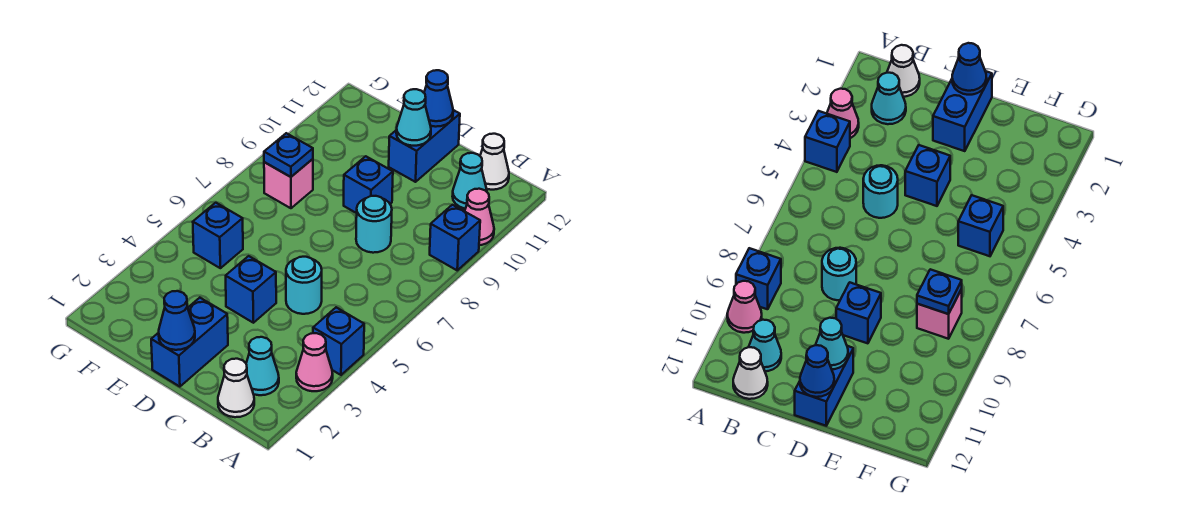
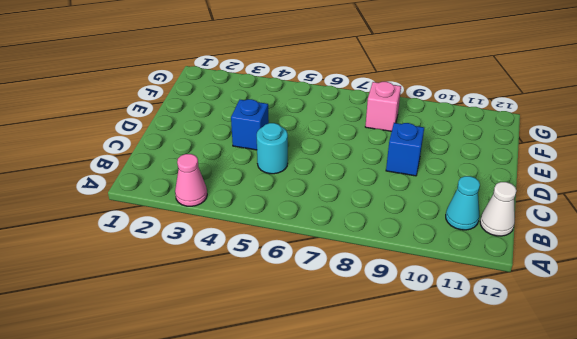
none -> blue 1x1 brick [313,307,364,375]
none -> blue 1x1 brick [430,205,480,270]
none -> pink 1x1 cone [465,189,494,245]

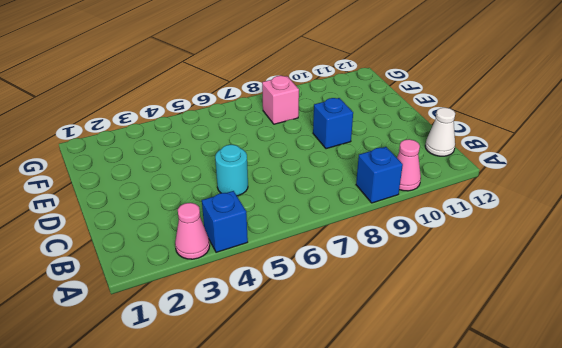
none -> white 1x1 cone [218,359,254,417]
none -> cyan 1x1 cone [246,337,279,395]
none -> cyan 1x1 cone [452,153,487,209]

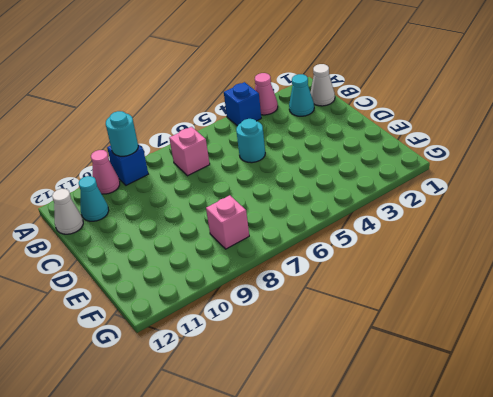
cyan 1x1 round brick [106,111,138,156] -> cyan 1x1 round brick moved to [356,196,392,253]
pink 1x1 brick [169,127,210,176] -> none
none -> blue 1x2 brick [151,298,228,387]
none -> blue 1x1 brick [226,256,276,323]
none -> blue 1x1 brick [344,156,393,213]

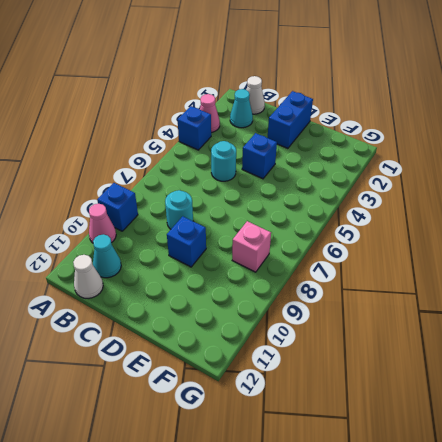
none -> blue 1x2 brick [389,110,460,182]
none -> blue 1x1 brick [193,203,243,268]
none -> blue 1x1 cone [159,291,195,350]

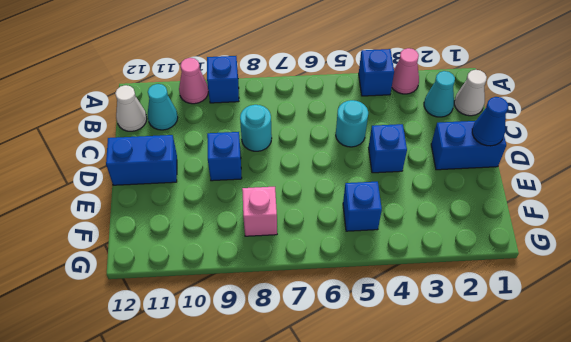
none -> cyan 1x1 cone [396,89,431,146]
none -> blue 1x1 cone [424,70,453,127]
none -> blue 1x1 plate [264,133,313,177]

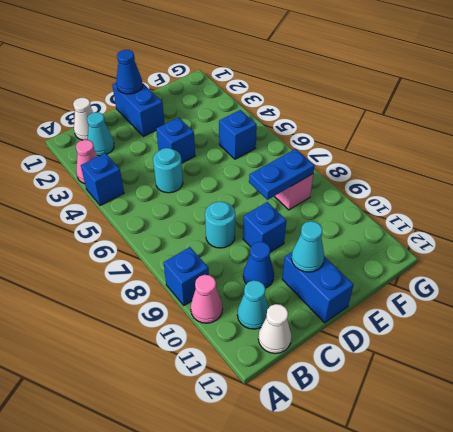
blue 1x1 cone [243,242,274,288] -> blue 1x1 cone moved to [424,70,453,127]
blue 1x2 plate [249,149,315,200] -> blue 1x1 plate [264,133,313,177]

